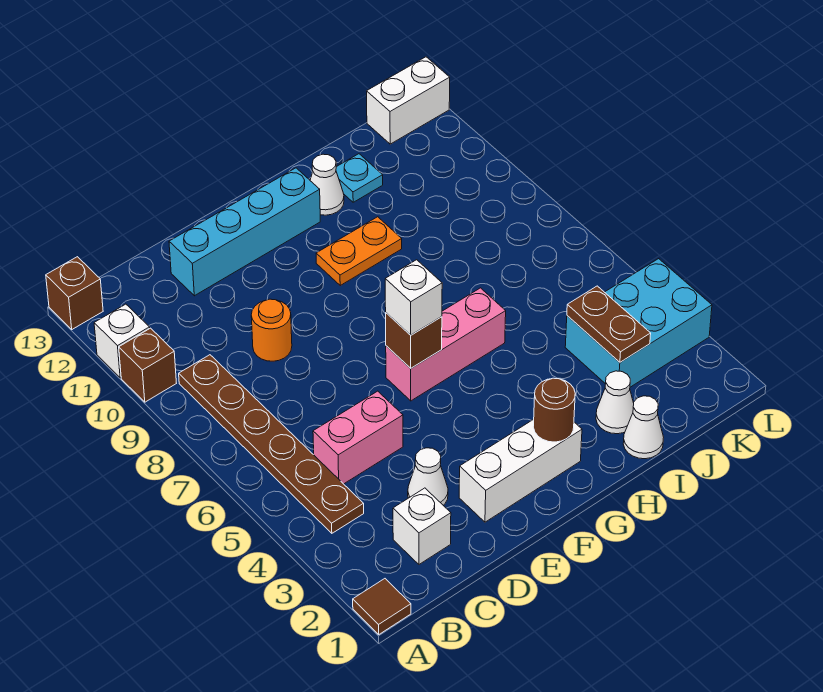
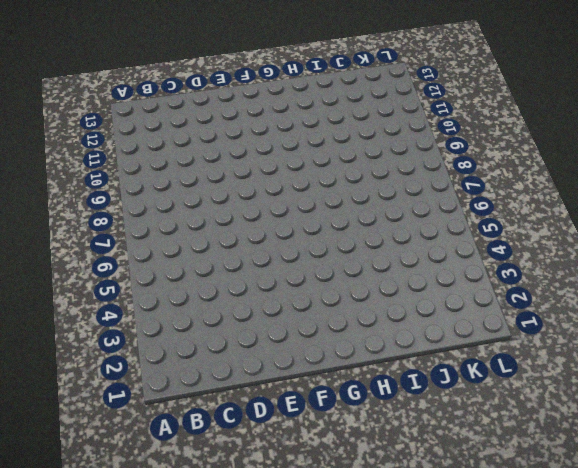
none -> brown 1x1 tile [353,579,411,634]
none -> brown 1x1 brick [119,328,176,402]
none -> white 1x1 brick [94,304,150,378]

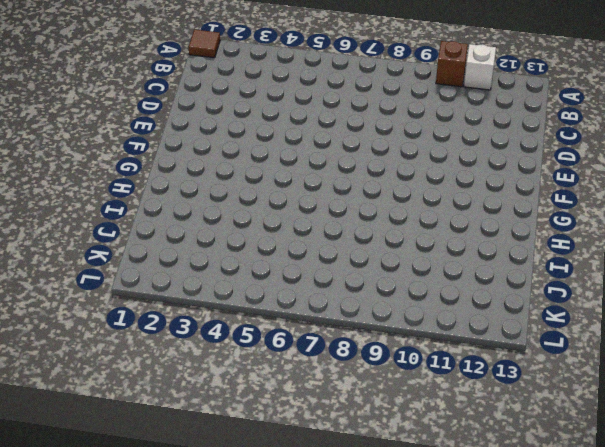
none -> brown 1x1 brick [46,257,103,329]
none -> brown 1x6 plate [179,355,364,533]
none -> white 1x1 brick [393,488,451,564]

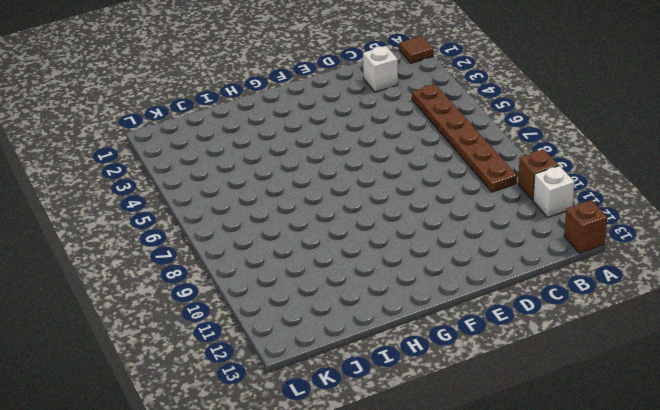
none -> pink 1x2 brick [313,391,403,484]
none -> white 1x1 cone [408,448,448,505]
none -> orange 1x1 round brick [251,299,292,361]

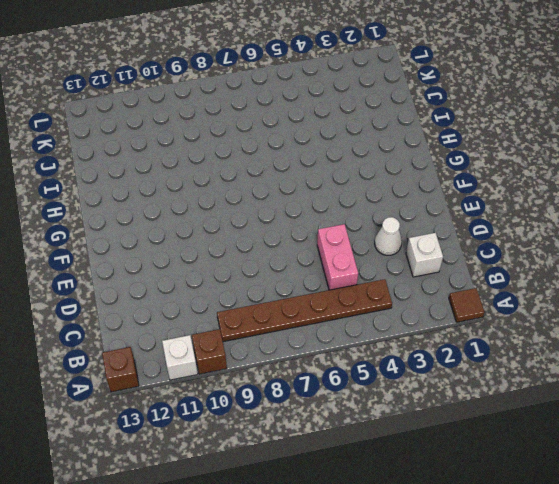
none -> orange 1x1 round brick [251,299,292,361]
none -> cyan 1x4 brick [169,168,320,296]
none -> white 1x3 brick [459,419,582,522]

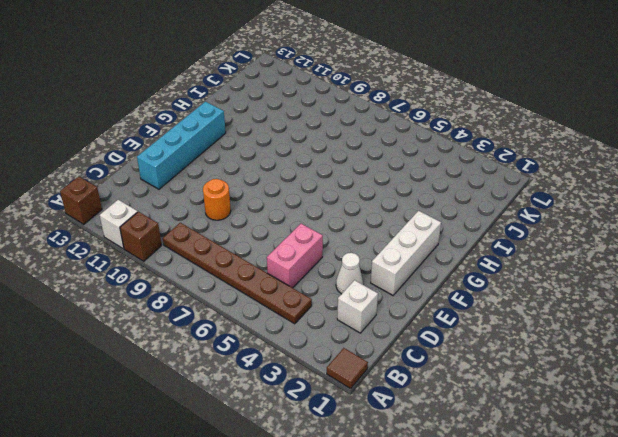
none -> pink 1x3 brick [386,288,506,401]
none -> orange 1x2 plate [316,217,402,285]
none -> white 1x1 cone [310,154,344,215]

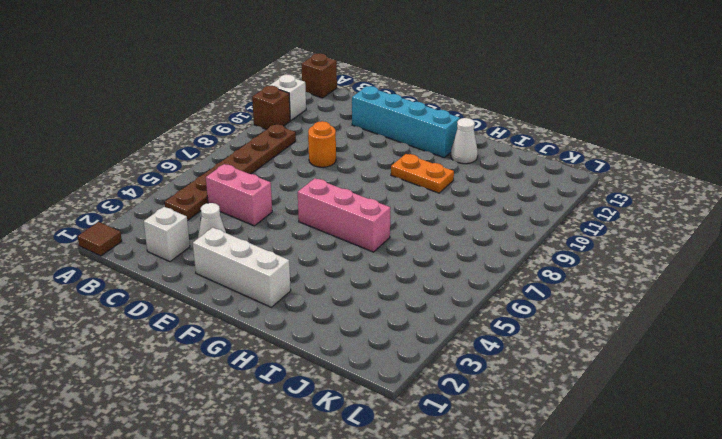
none -> white 1x1 cone [623,396,664,459]
none -> white 1x1 cone [596,371,634,434]
none -> cyan 1x1 plate [336,154,383,202]

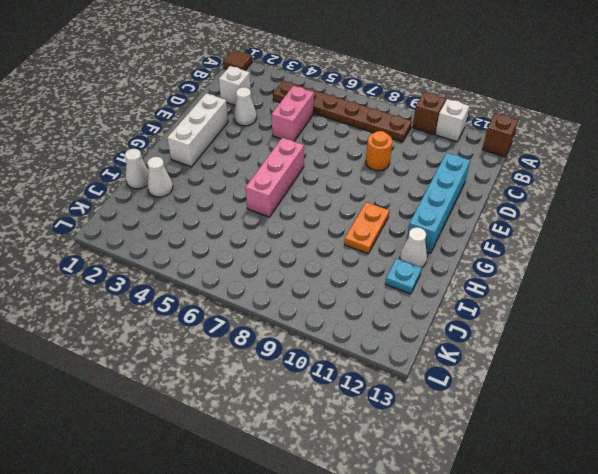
none -> cyan 2x3 brick [565,259,712,387]
none -> white 1x2 brick [367,57,450,144]
none -> brown 1x1 brick [386,313,442,368]

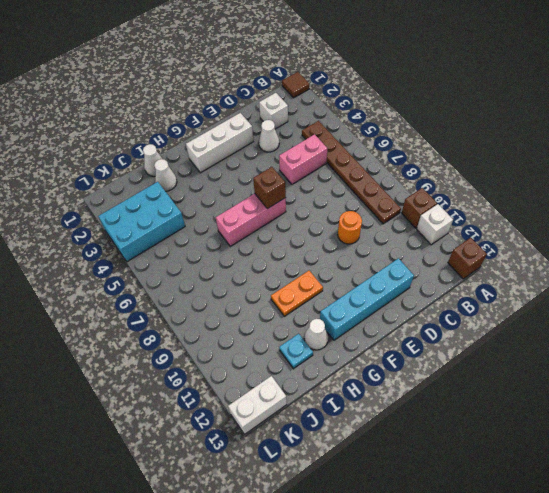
none -> brown 1x1 round brick [533,378,575,442]
none -> brown 1x2 plate [567,286,651,362]
none -> white 1x1 brick [385,260,442,335]

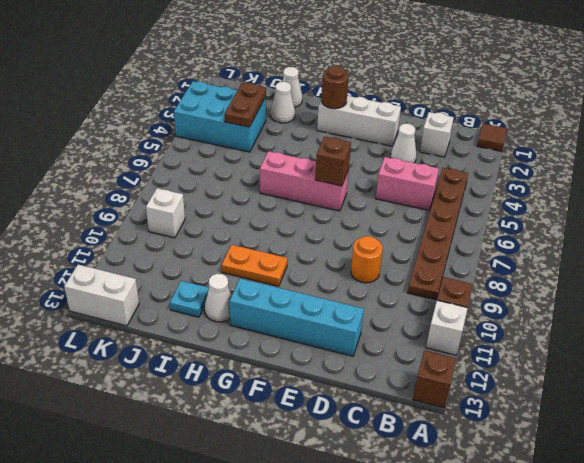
white 1x1 brick [146,188,185,238] -> white 1x1 brick moved to [385,260,442,335]

